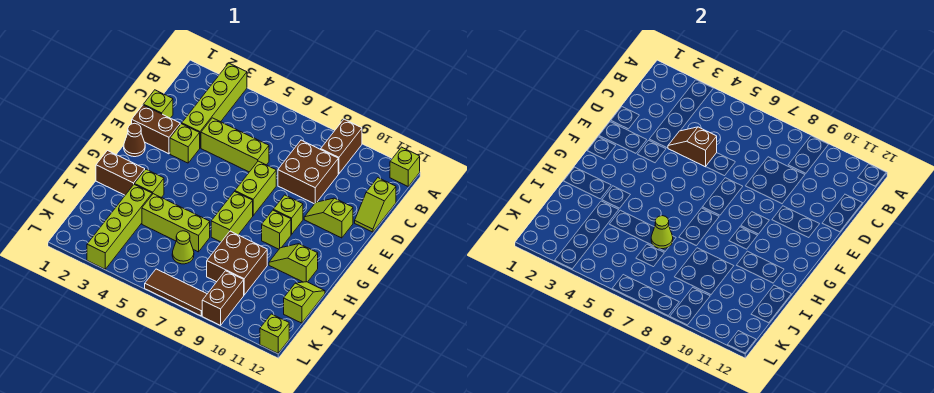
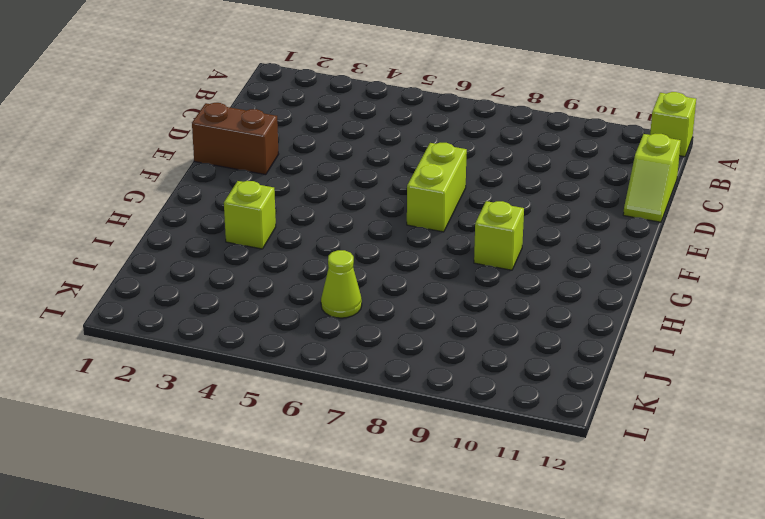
none -> lime 1x4 brick [182,63,247,148]
none -> brown 1x2 brick [321,119,362,174]
none -> brown 2x2 brick [278,140,338,204]

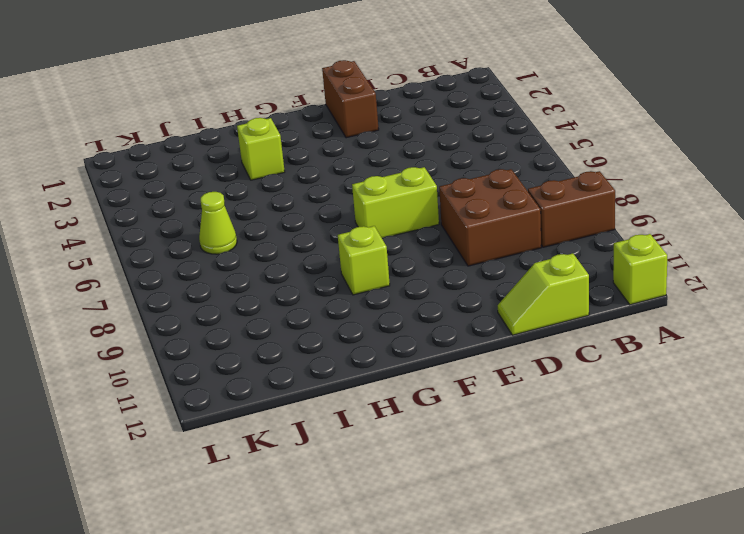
none -> lime 1x4 brick [182,63,247,148]
none -> lime 1x1 brick [143,90,173,118]
none -> lime 1x3 brick [201,118,269,172]

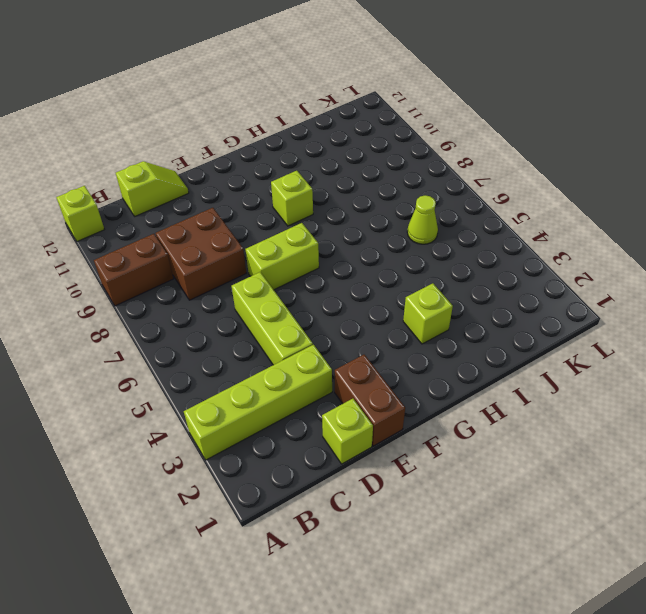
none -> lime 1x1 brick [170,124,200,163]
none -> lime 1x2 slope [304,198,353,238]
none -> brown 1x1 cone [124,123,145,157]

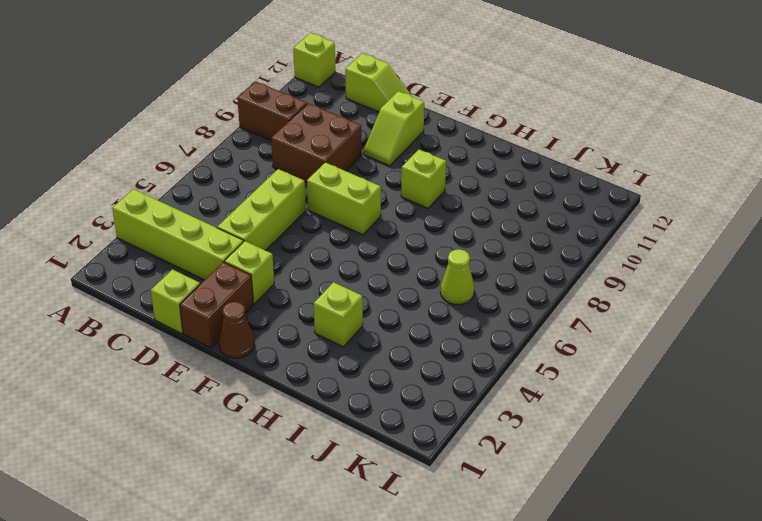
none -> lime 1x1 brick [273,195,303,234]
none -> lime 1x2 brick [211,192,253,242]
none -> brown 1x2 brick [96,151,145,195]

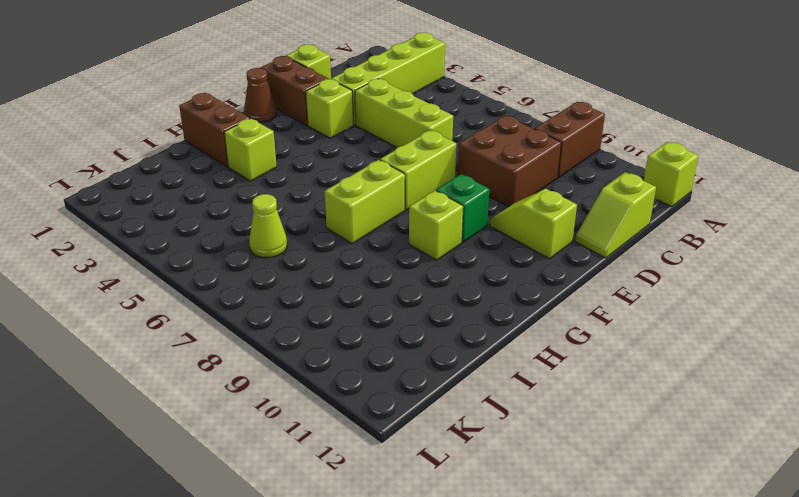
green 1x1 brick [436,174,489,242] -> lime 1x1 brick [273,195,303,234]
none -> lime 1x2 slope [269,244,318,282]
none -> lime 1x4 brick [87,185,152,269]
none -> lime 1x3 brick [142,194,210,252]

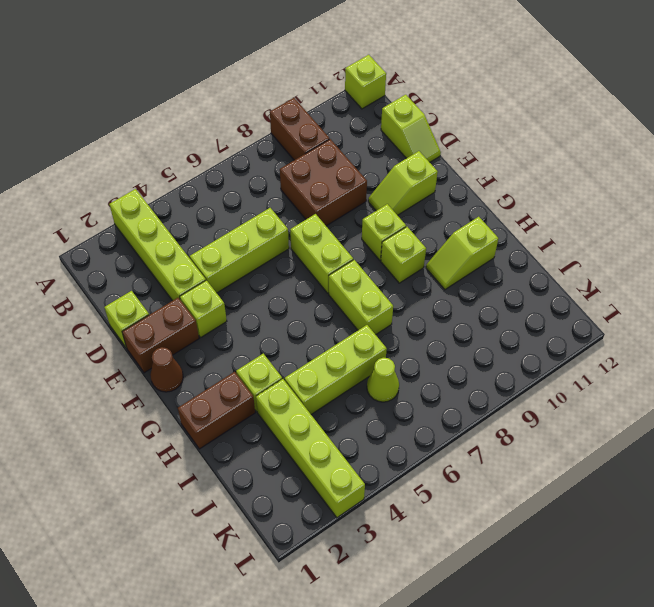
none -> brown 2x2 brick [207,231,267,295]
none -> lime 1x2 slope [284,282,325,323]
none -> brown 1x2 brick [202,271,244,325]

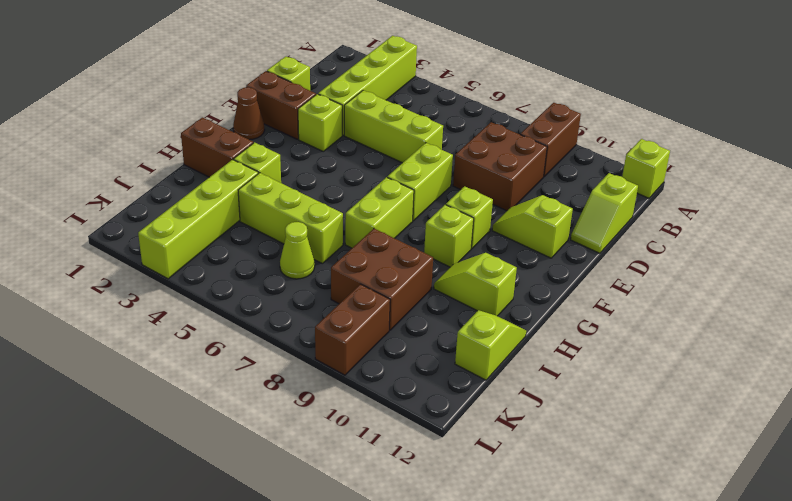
none -> brown 1x3 tile [145,269,207,316]
none -> lime 1x1 brick [260,314,289,353]
none -> brown 1x2 slope [668,127,717,167]

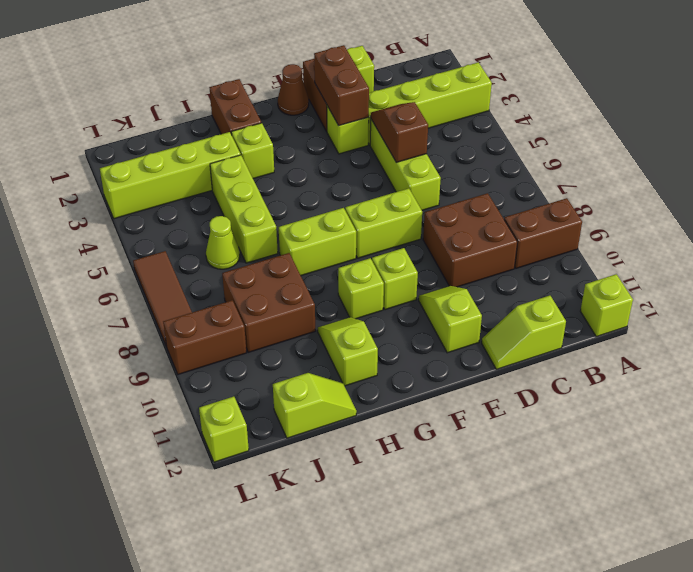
brown 1x2 brick [314,45,369,126] -> none
none -> lime 1x1 cone [651,216,673,249]

